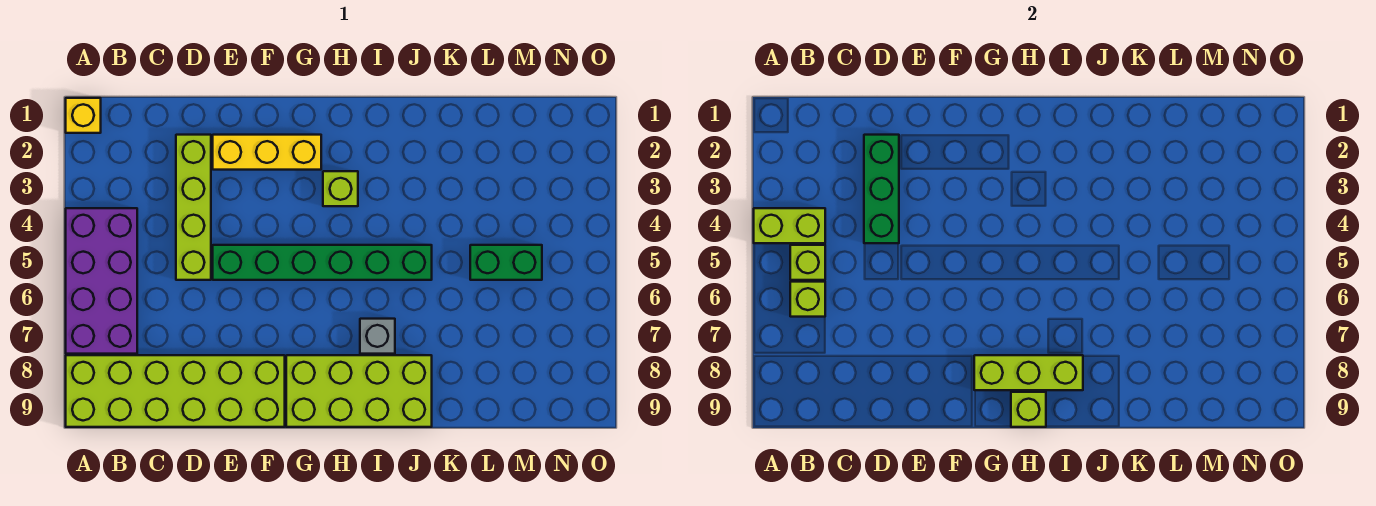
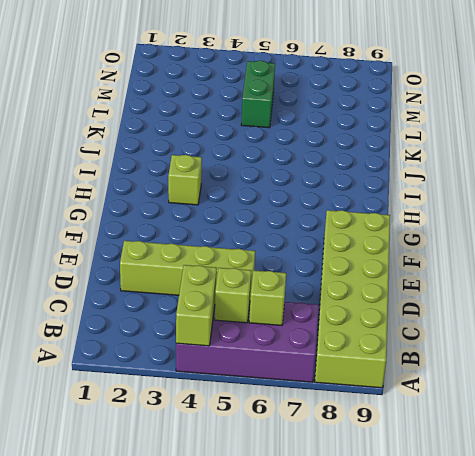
none -> yellow 1x1 brick [66,98,101,133]
none -> yellow 1x3 brick [213,135,321,170]
none -> green 1x6 brick [213,245,432,280]

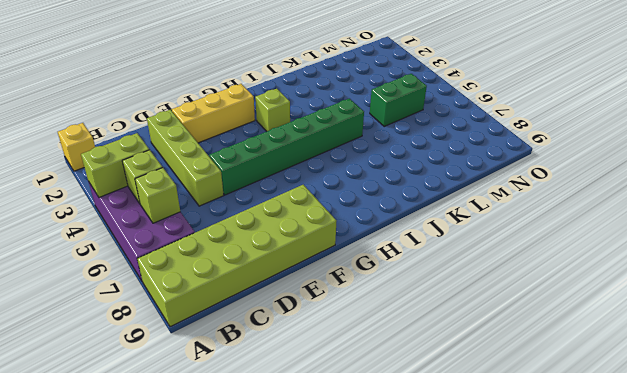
none -> lime 2x4 brick [286,355,432,427]
none -> grey 1x1 brick [360,319,395,354]
none -> green 1x3 brick [864,135,899,243]

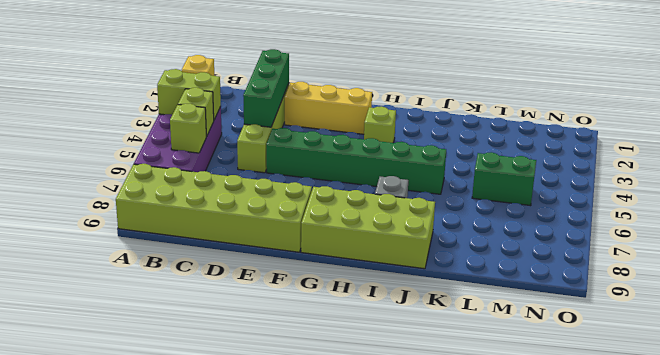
none -> lime 1x3 brick [974,355,1083,390]
none -> lime 1x1 brick [1011,392,1046,427]

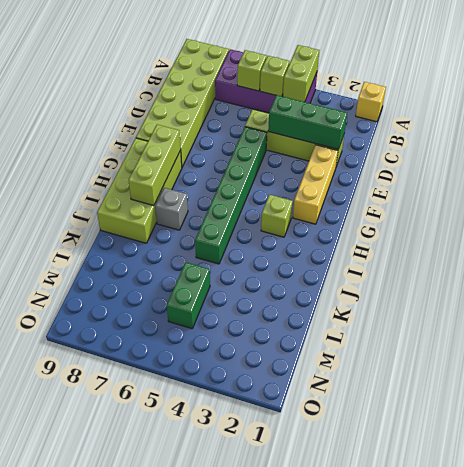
none -> lime 1x1 brick [1011,392,1046,427]

